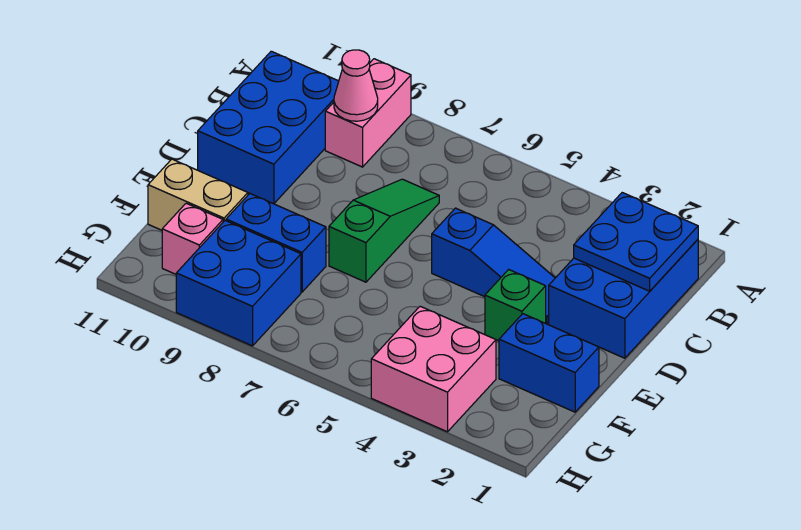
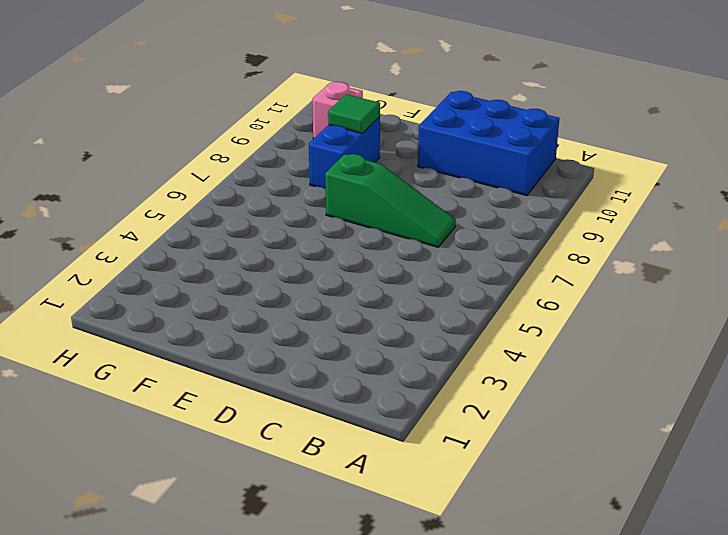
green 1x1 tile [328,94,380,134] -> none
none -> pink 1x2 brick [325,59,411,167]
none -> blue 2x3 brick [549,240,698,358]
none -> blue 1x3 slope [432,208,555,324]

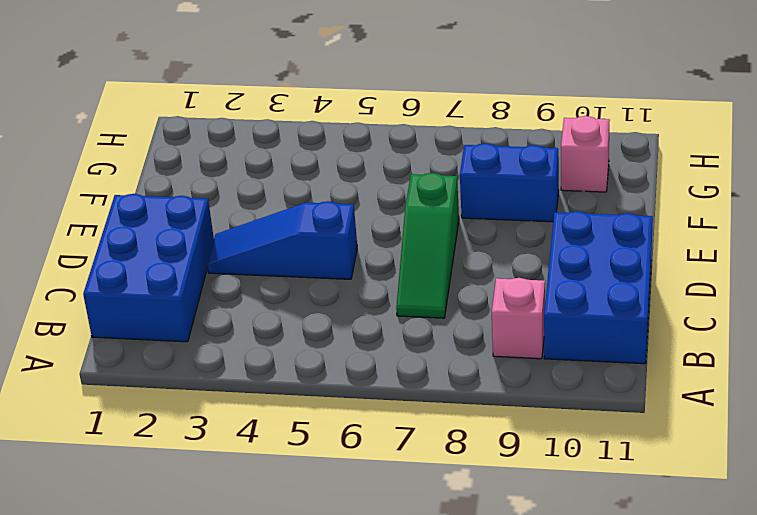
pink 1x1 brick [492,278,545,359] -> pink 1x2 brick [325,59,411,167]
none -> green 1x1 brick [485,270,546,341]
none -> blue 1x2 brick [499,314,599,412]
none -> tan 1x2 brick [148,159,248,230]

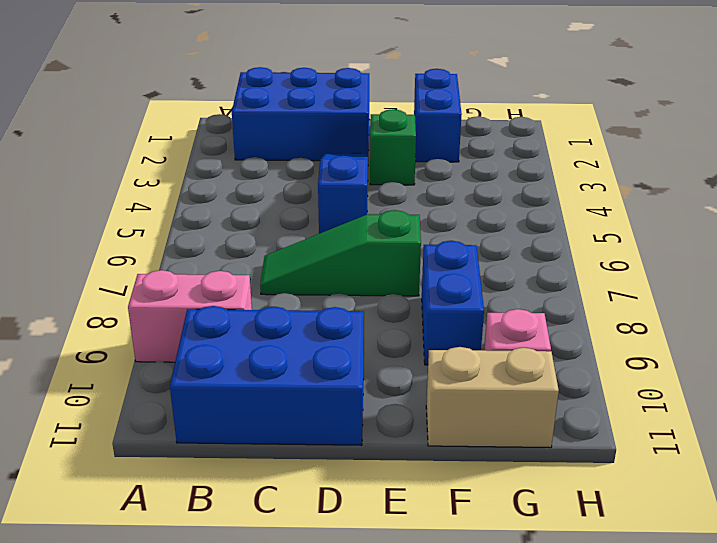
tan 1x2 brick [426,347,559,448] -> tan 1x2 brick turned to [148,159,248,230]
none -> pink 2x2 brick [371,306,496,432]
none -> blue 2x2 brick [176,221,301,346]
none -> blue 2x2 plate [574,193,698,291]

